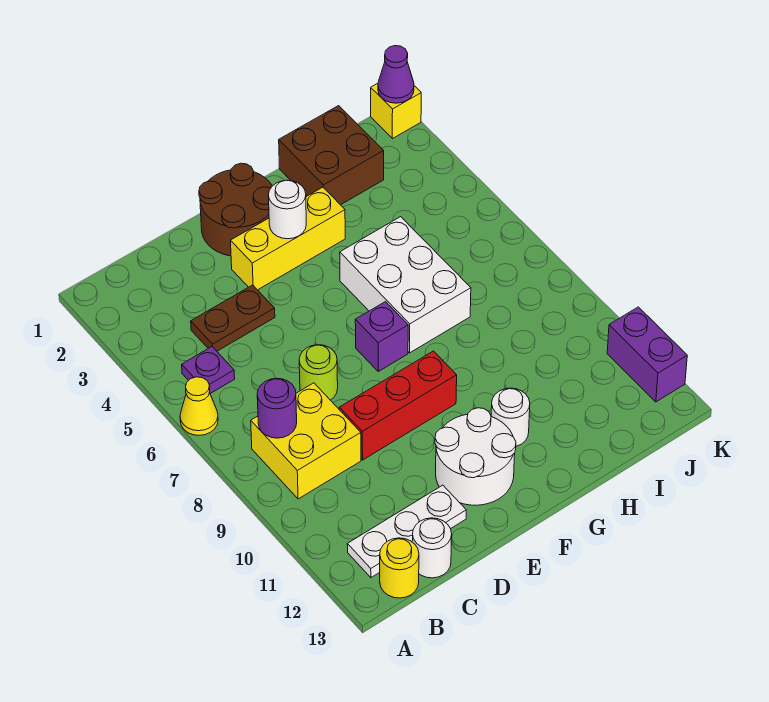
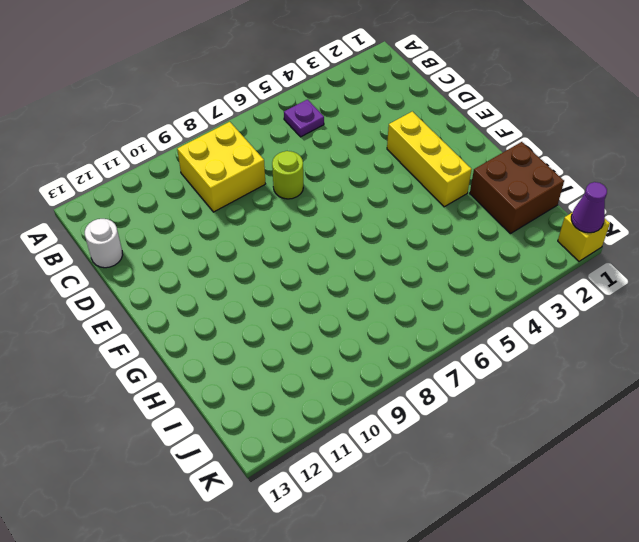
none -> yellow 1x1 cone [180,377,218,435]
none -> white 1x3 plate [347,485,466,577]
none -> yellow 1x1 round brick [380,538,419,598]

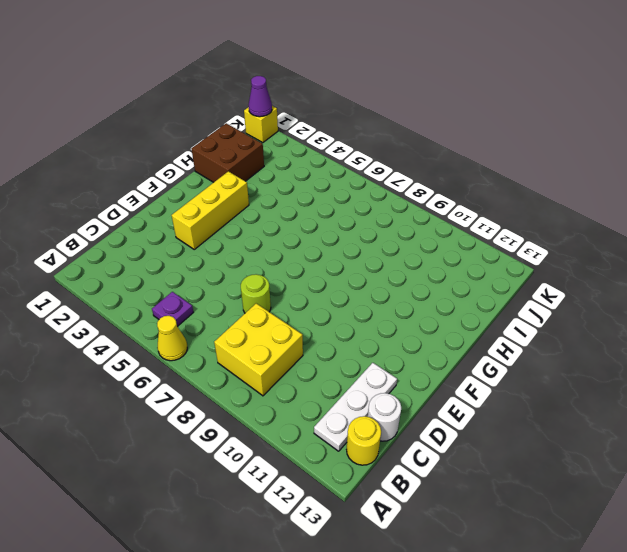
none -> brown 1x2 plate [191,285,275,351]
none -> red 1x3 brick [339,351,457,460]
none -> brown 2x2 round brick [199,163,272,256]

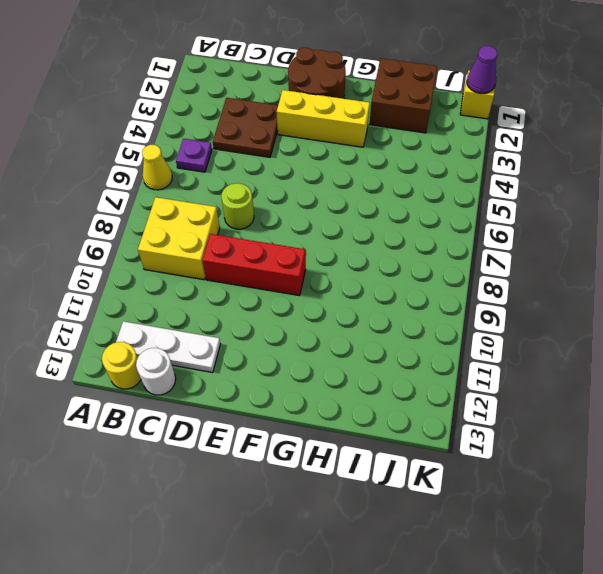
brown 2x2 plate [213,98,278,157] -> brown 1x2 plate [191,285,275,351]
none -> white 2x2 round brick [435,408,516,505]
none -> purple 1x1 brick [355,302,408,371]
none -> white 2x3 brick [340,217,471,353]

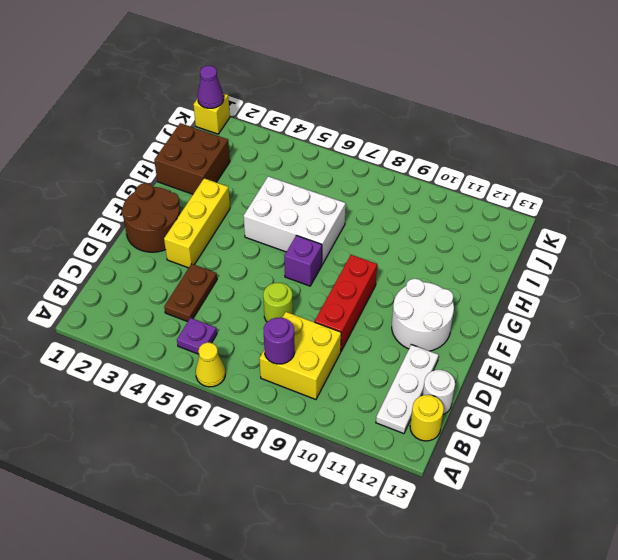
none -> white 1x1 round brick [491,388,530,446]
none -> purple 1x2 brick [607,307,687,402]
none -> white 1x1 round brick [268,180,306,239]

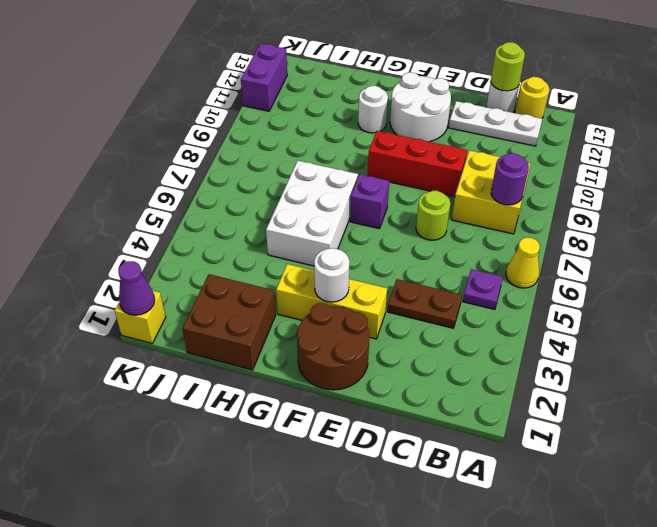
lime 1x1 round brick [491,42,525,91] -> none

